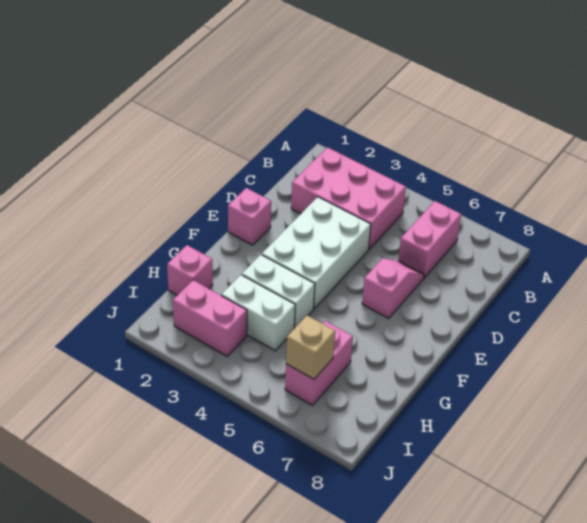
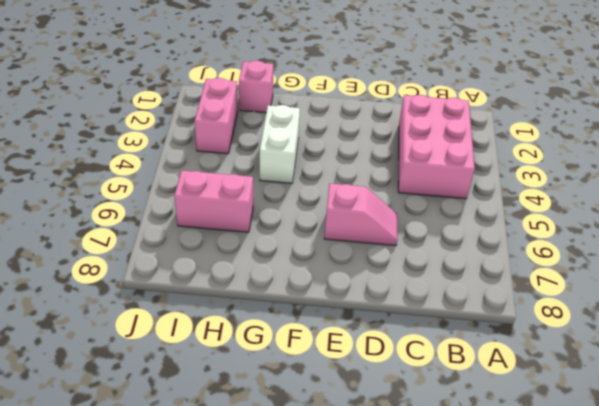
none -> pink 1x2 brick [398,201,461,278]
none -> white 2x3 brick [262,197,371,309]

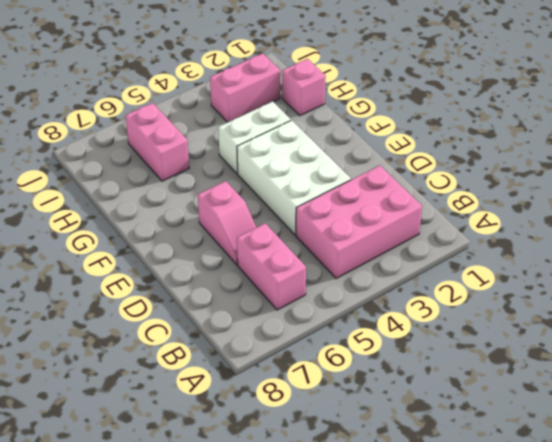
none -> pink 1x1 brick [228,188,271,245]
none -> white 1x2 brick [221,275,295,351]

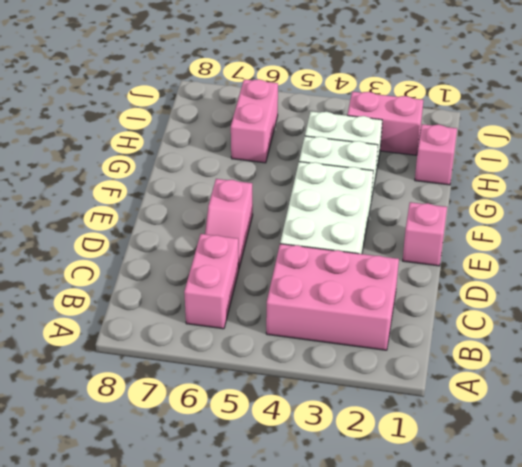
none -> tan 1x1 brick [286,316,335,379]

